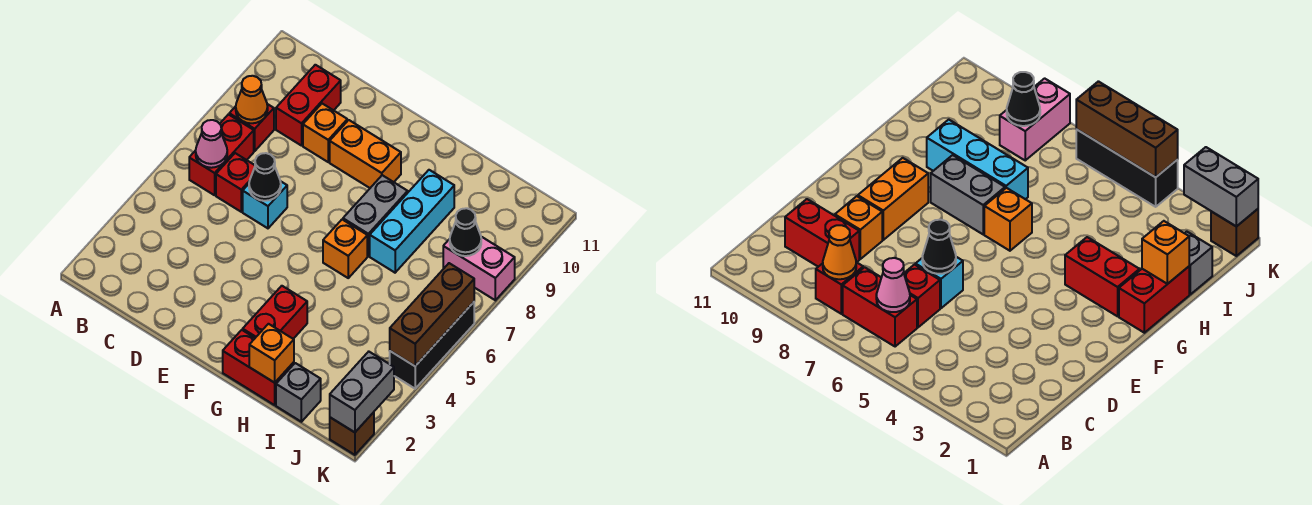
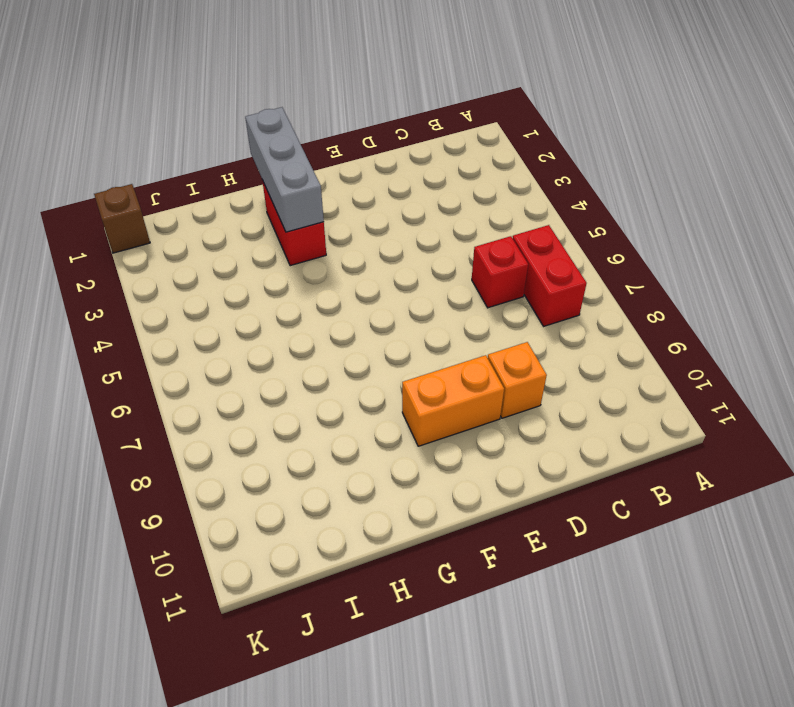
grey 1x3 brick [245,107,324,232] -> none
none -> red 1x1 brick [229,104,274,151]
none -> red 1x2 brick [276,65,341,146]
none -> cyan 1x1 brick [243,181,287,228]

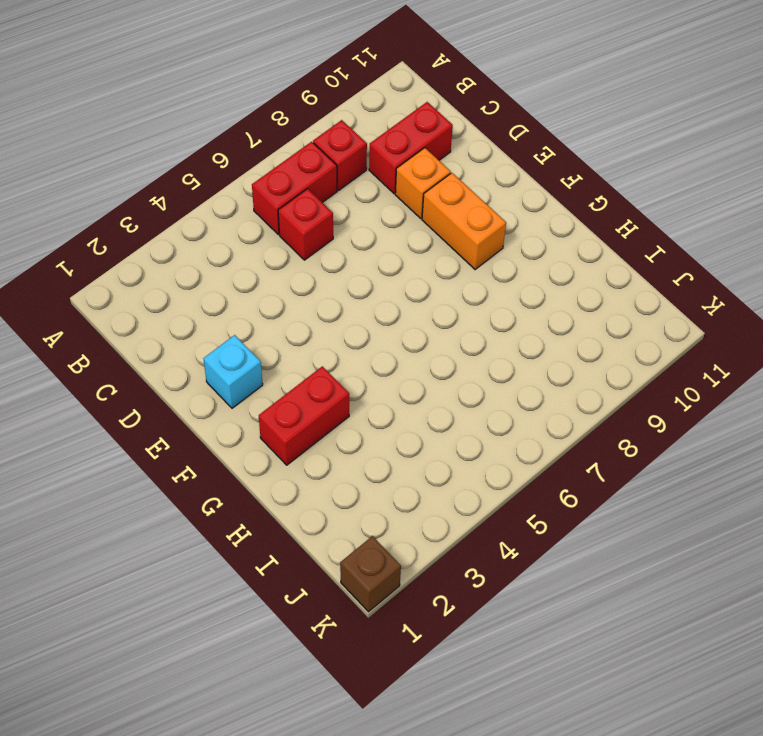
cyan 1x1 brick [204,335,263,408] -> cyan 1x1 brick moved to [243,181,287,228]
none -> red 1x2 brick [223,330,294,405]
none -> orange 1x1 brick [323,220,367,278]
none -> grey 1x2 brick [343,175,408,256]

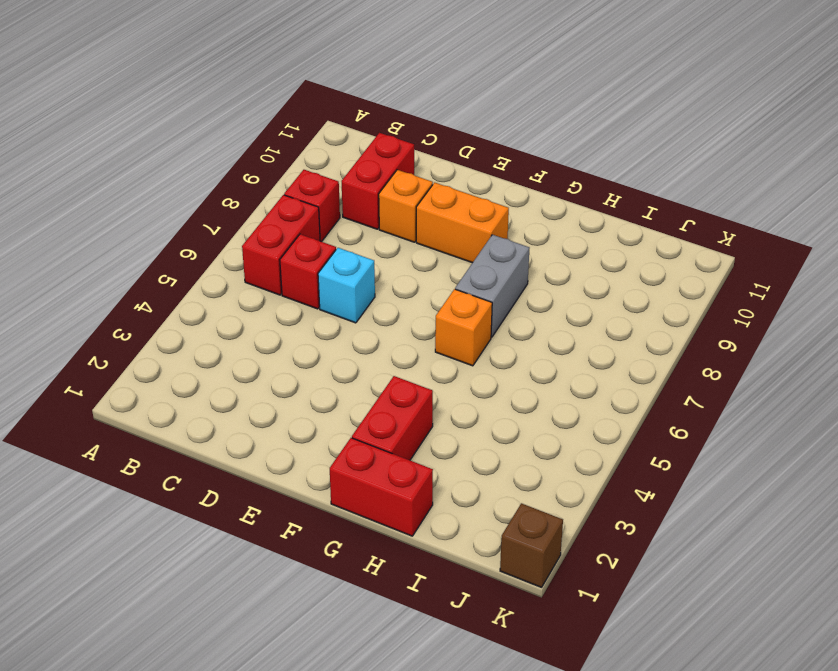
none -> cyan 1x3 brick [370,170,454,273]
none -> grey 1x1 brick [276,363,321,422]
none -> pink 1x2 brick [443,237,515,300]

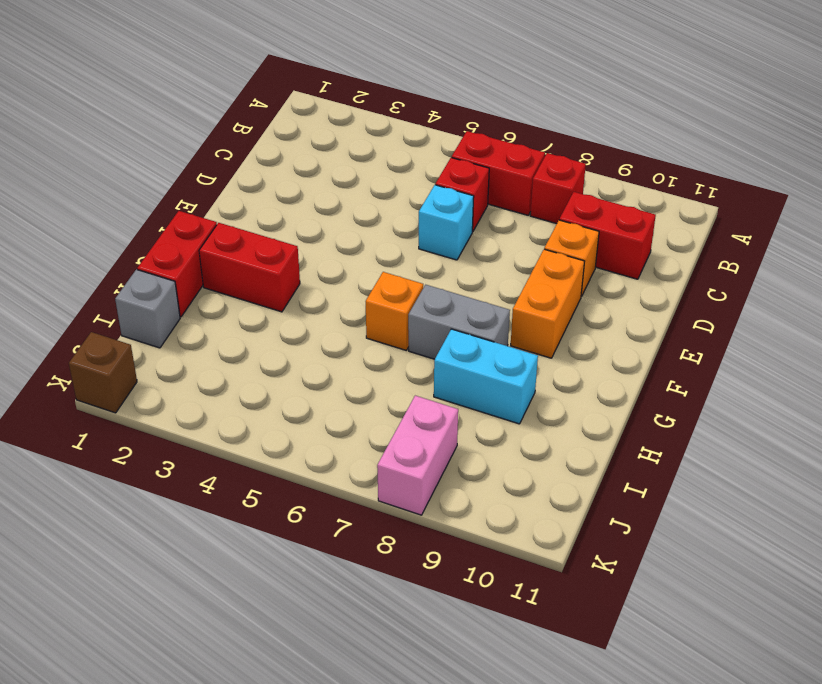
cyan 1x2 brick [434,329,538,424] -> cyan 1x3 brick [370,170,454,273]
none -> black 1x3 brick [390,302,474,389]
none -> pink 1x1 cone [196,120,227,168]
none -> orange 1x1 cone [236,76,268,123]

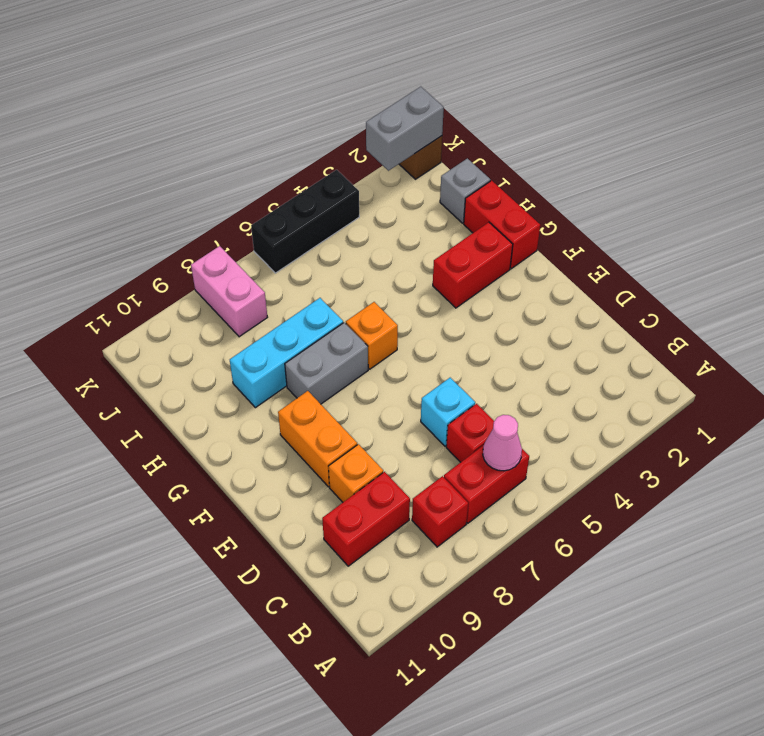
none -> orange 1x1 cone [236,76,268,123]
none -> black 1x1 cone [249,153,281,201]
none -> orange 1x1 brick [249,324,294,383]

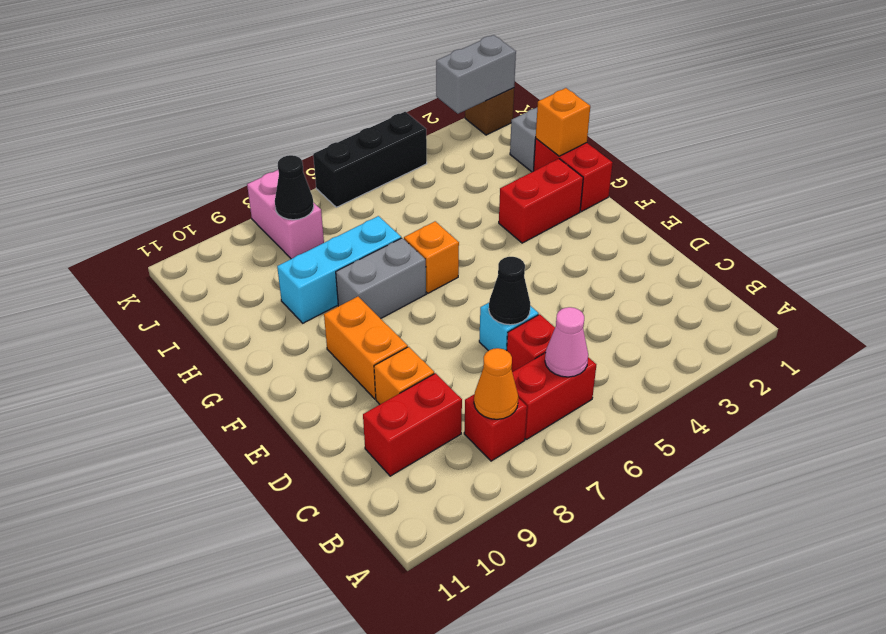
none -> brown 1x3 brick [390,263,474,366]

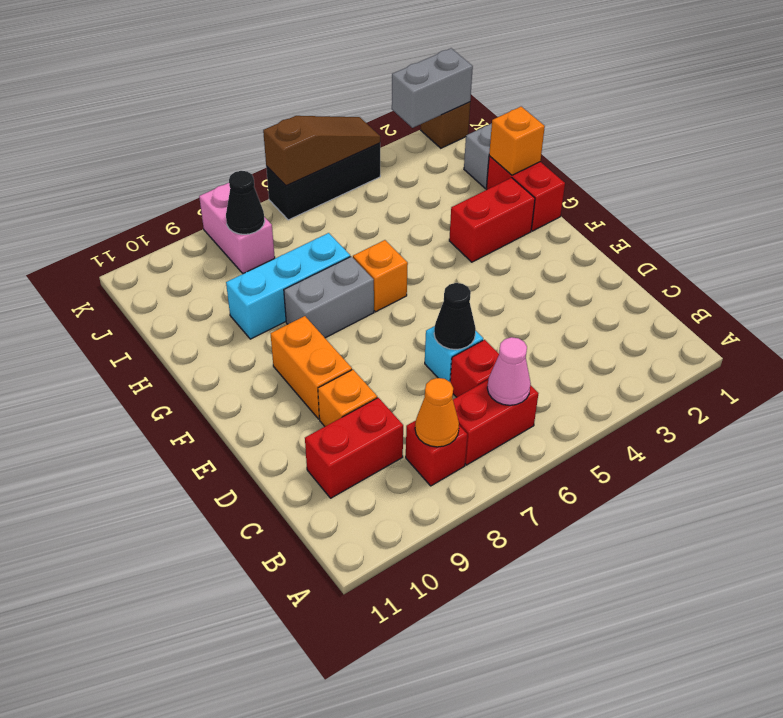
brown 1x3 slope [263,116,380,186] -> brown 1x3 brick [390,263,474,366]

